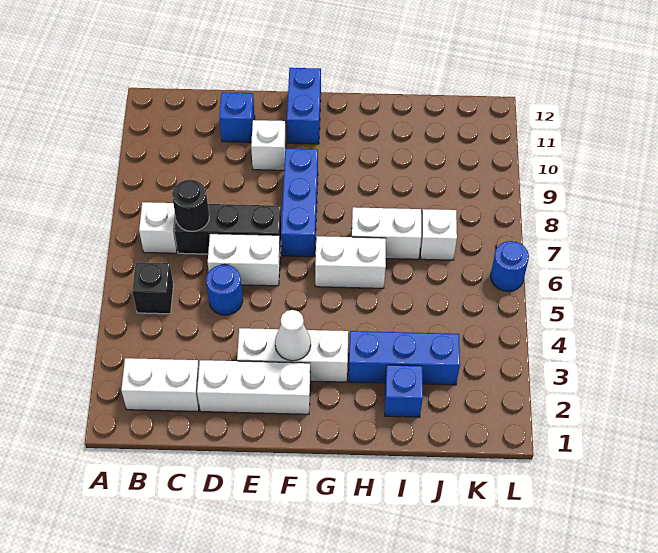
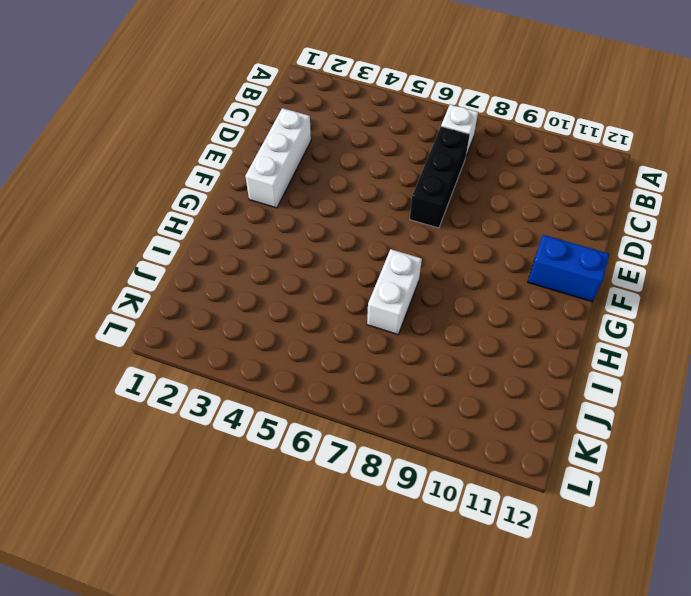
none -> white 1x2 brick [121,358,199,411]
none -> black 1x1 brick [132,262,173,314]
none -> blue 1x1 round brick [206,265,243,315]

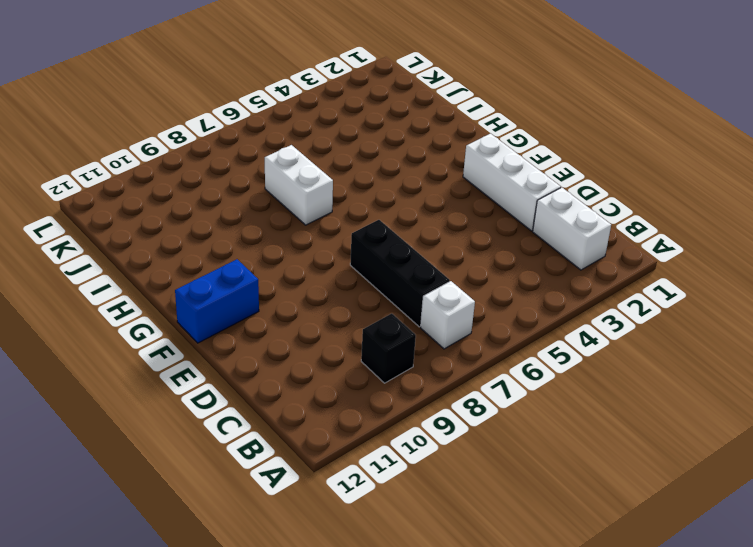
black 1x1 brick [361,314,416,383] -> black 1x1 brick moved to [132,262,173,314]
none -> blue 1x1 round brick [206,265,243,315]
none -> white 1x2 brick [208,234,280,286]
none -> blue 1x1 brick [219,92,255,142]

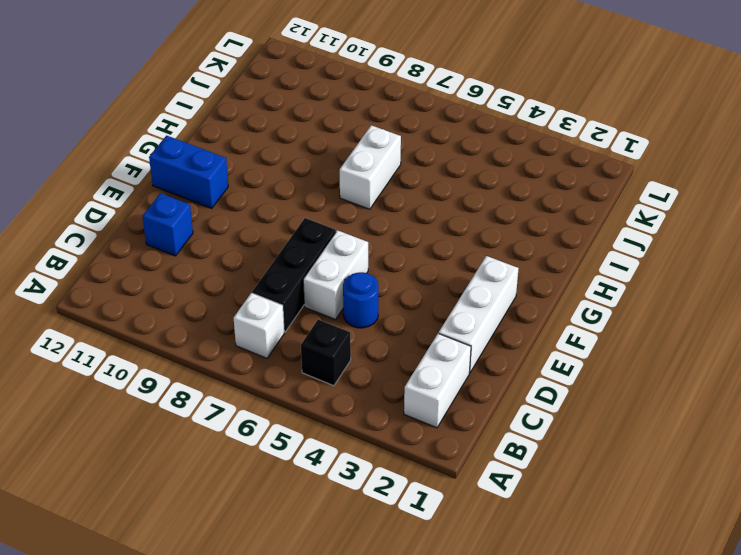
none -> white 1x3 brick [237,328,348,382]
none -> white 1x1 brick [251,120,286,170]
none -> blue 1x3 brick [281,149,318,257]

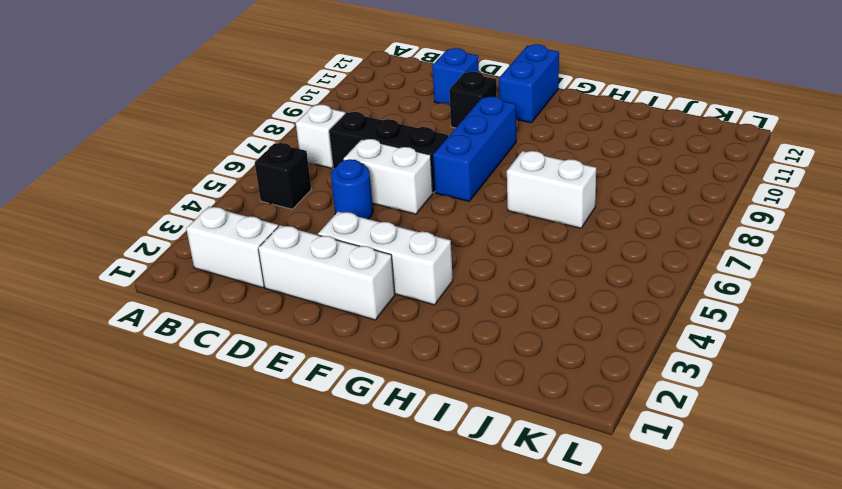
black 1x1 brick [449,72,497,128] -> white 1x1 brick [251,120,286,170]
none -> white 1x2 brick [315,236,386,288]
none -> blue 1x3 brick [349,331,460,385]
none -> blue 1x1 brick [385,365,423,417]

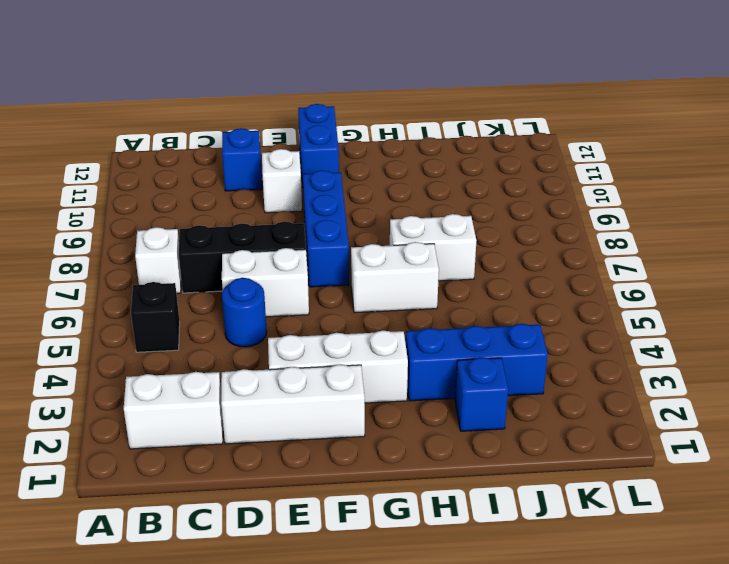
none -> white 1x1 brick [420,209,457,260]
none -> blue 1x1 round brick [491,241,529,292]
none -> black 1x1 round brick [172,180,209,231]

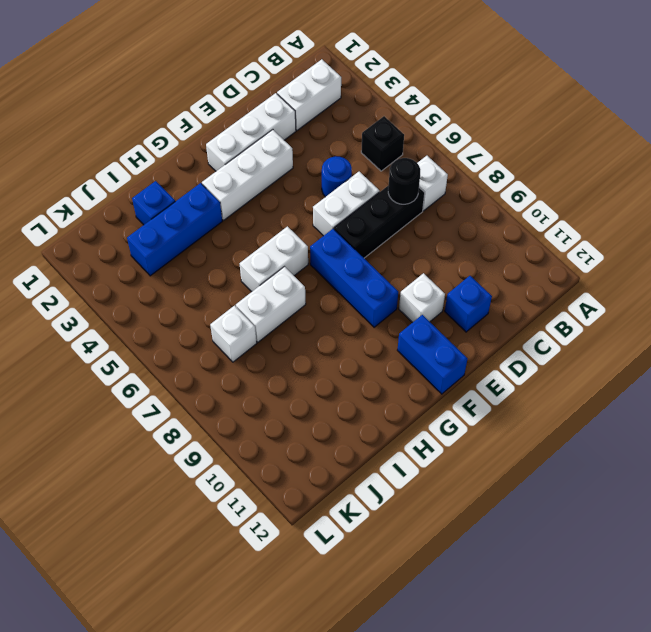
none -> blue 1x1 round brick [491,241,529,292]
none -> white 1x1 cone [275,310,311,361]

